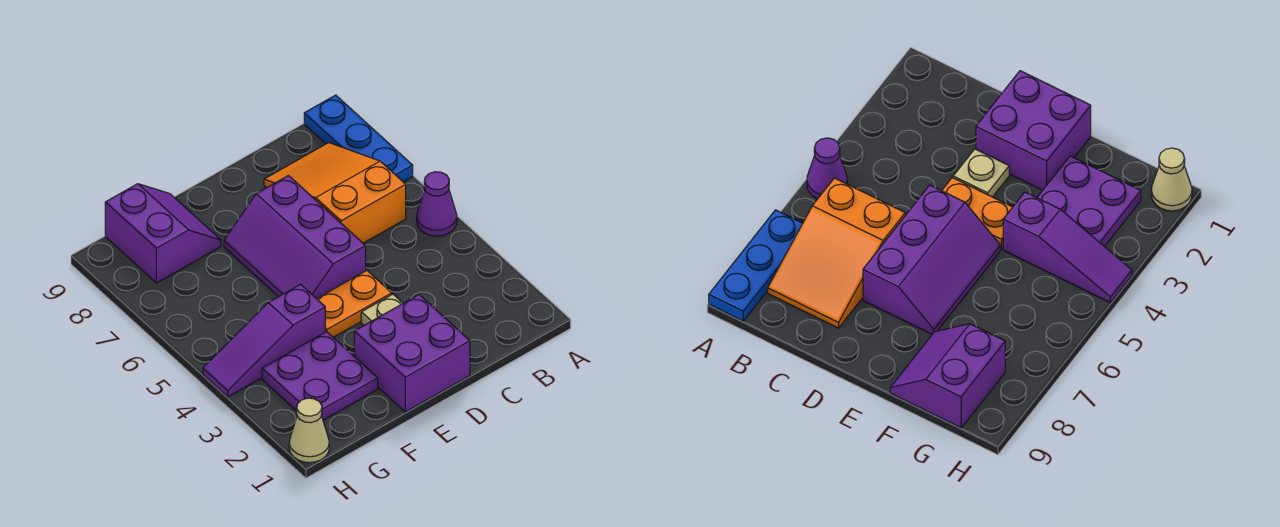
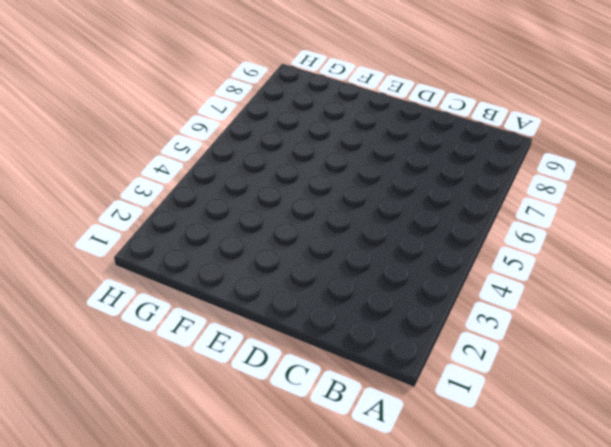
none -> purple 1x1 cone [417,172,457,236]
none -> blue 1x3 plate [304,95,413,182]

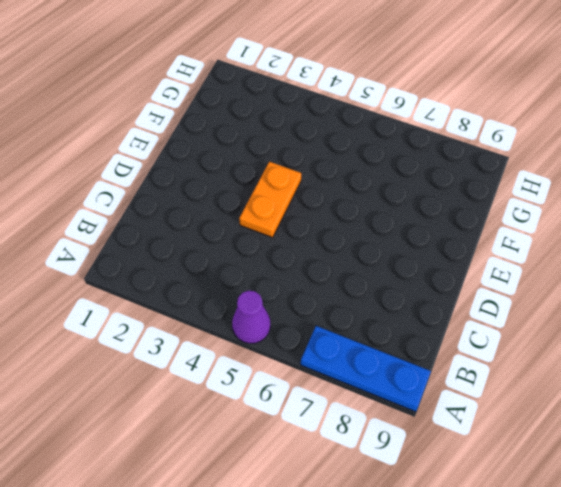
none -> orange 2x3 slope [264,143,406,243]
none -> purple 2x2 brick [354,295,470,412]

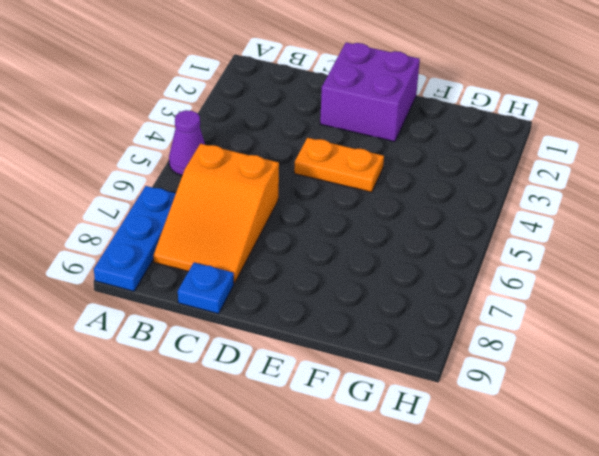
blue 1x1 plate [178,262,234,314] -> none
none -> tan 1x1 plate [361,294,403,325]
none -> purple 2x3 slope [224,176,366,299]

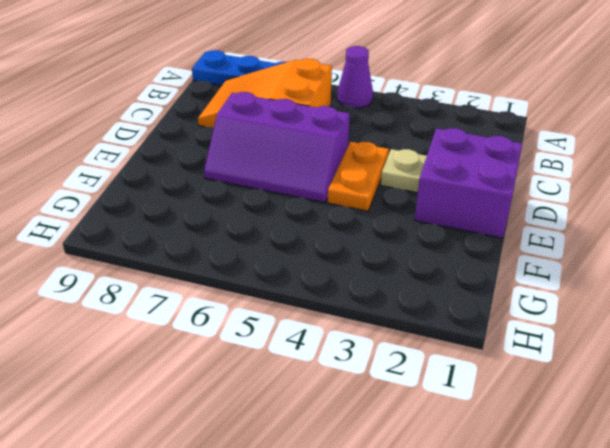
none -> purple 2x2 plate [262,332,378,420]
none -> purple 1x3 slope [203,284,325,397]

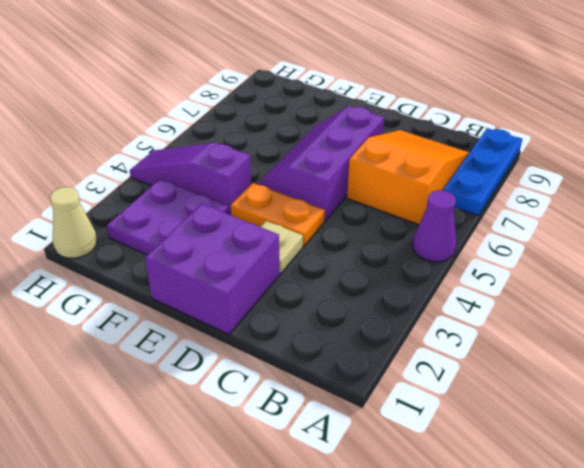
none -> purple 2x2 slope [105,184,221,283]

